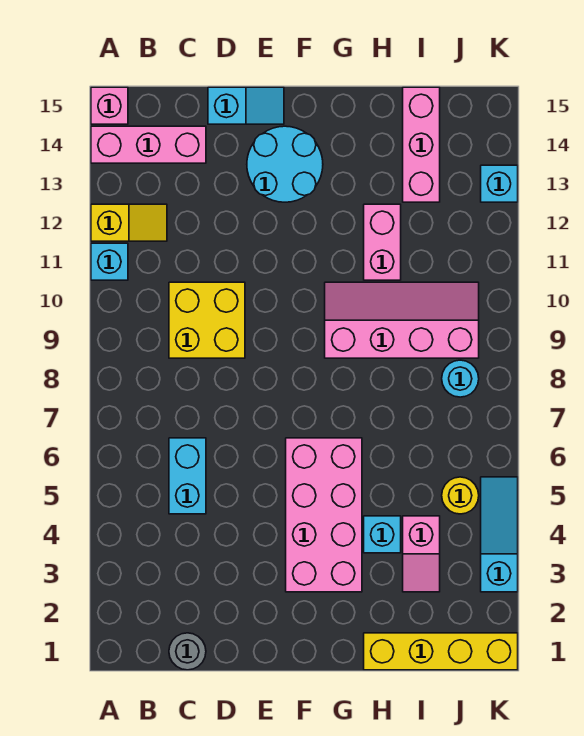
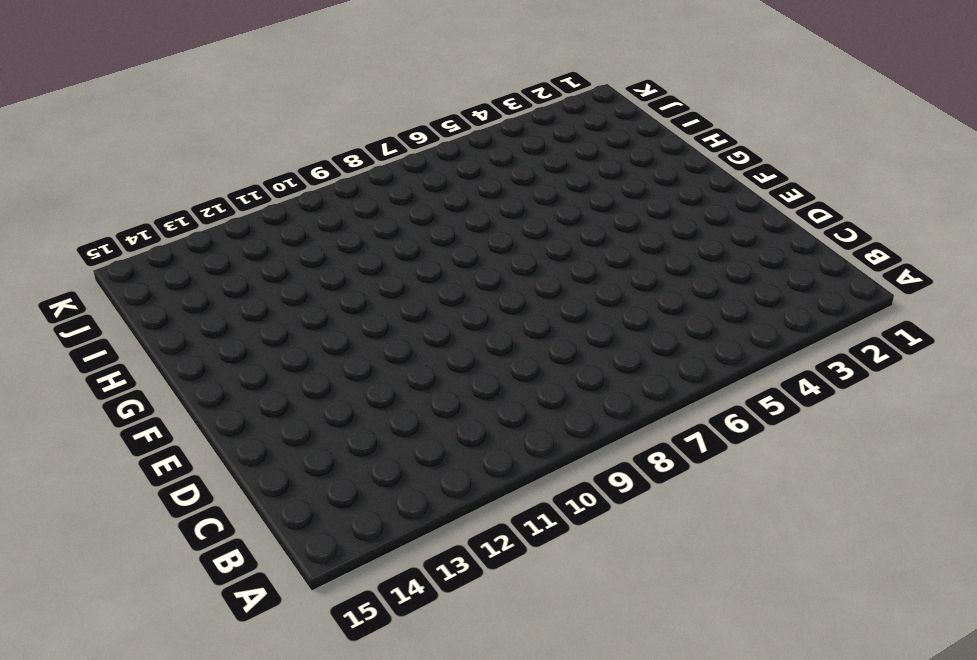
none -> cyan 1x1 brick [91,243,128,280]
none -> yellow 1x2 slope [91,204,167,241]
none -> pink 1x3 brick [91,126,206,163]

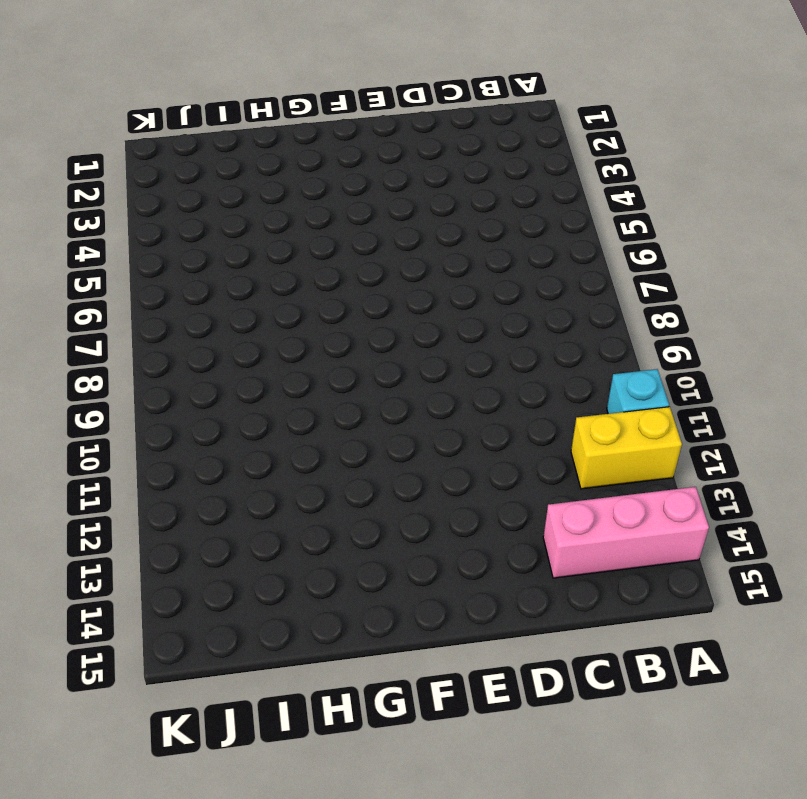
yellow 1x2 brick [571,407,682,489] -> yellow 1x2 slope [91,204,167,241]
none -> pink 1x1 brick [91,87,128,124]
none -> grey 1x1 round brick [169,633,206,670]
none -> cyan 1x2 brick [169,438,206,514]

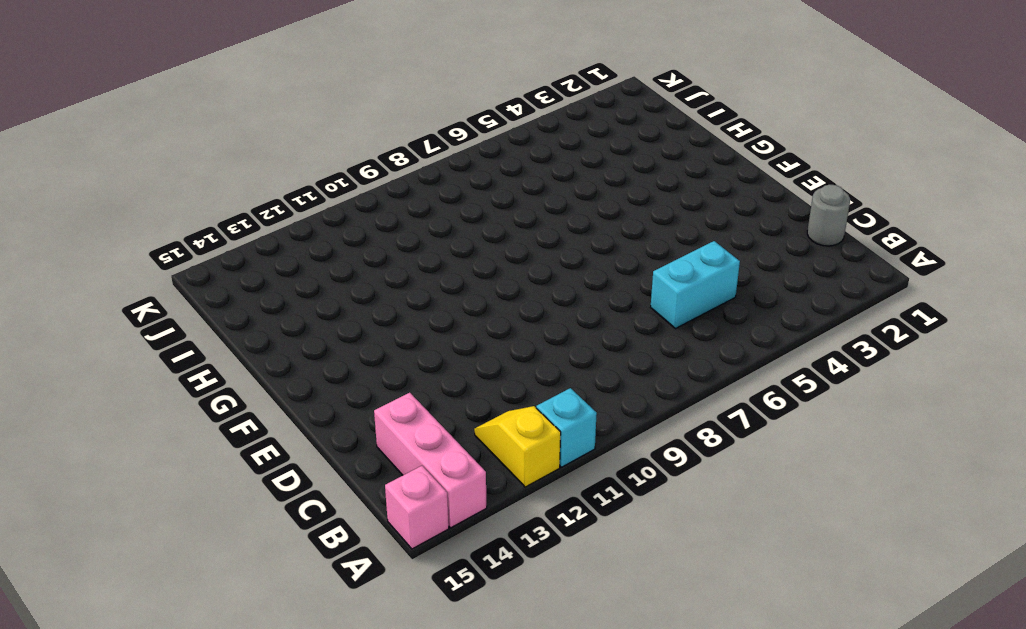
none -> yellow 2x2 brick [169,282,245,358]
none -> cyan 1x2 slope [208,87,284,124]
none -> cyan 2x2 round brick [247,126,323,202]

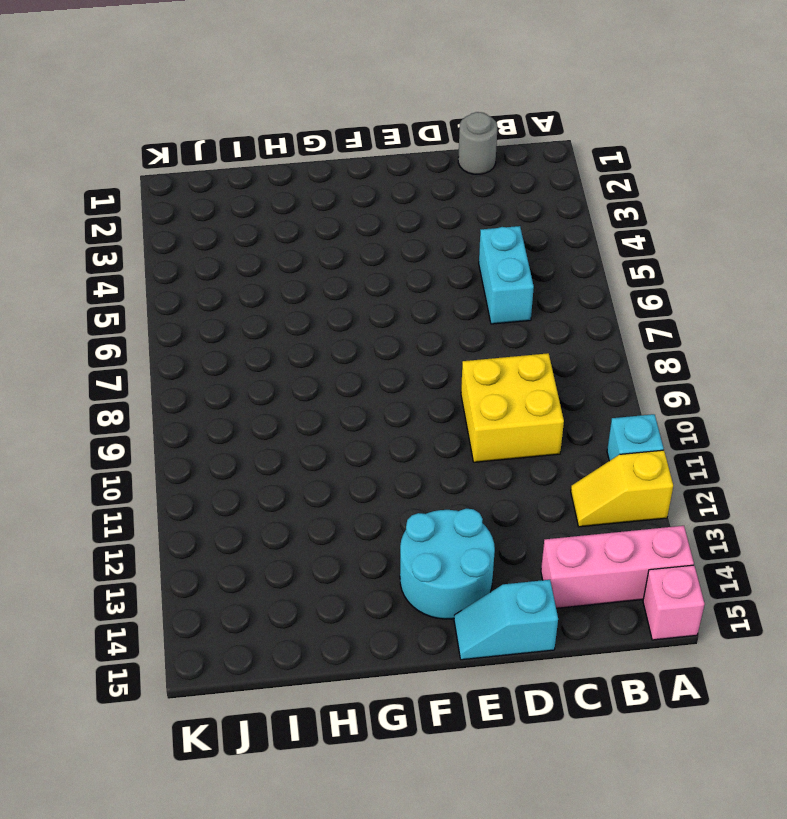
none -> pink 2x4 brick [286,438,362,592]
none -> pink 2x4 slope [325,282,479,358]
none -> yellow 1x4 brick [364,633,518,670]

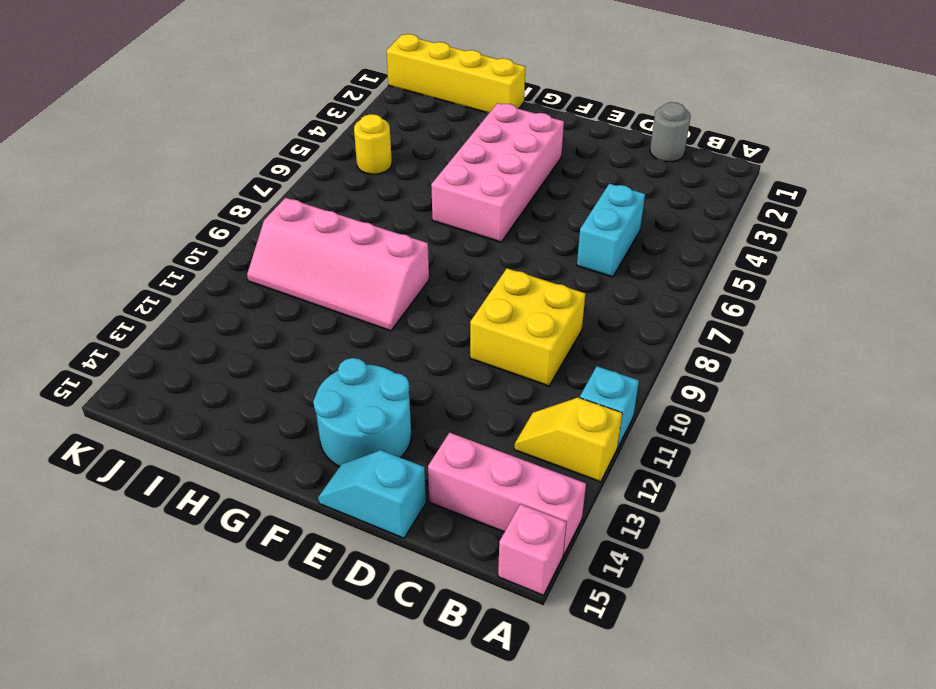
none -> cyan 1x1 brick [364,516,401,553]
none -> pink 1x2 brick [364,204,401,280]
none -> pink 1x2 slope [403,516,440,592]

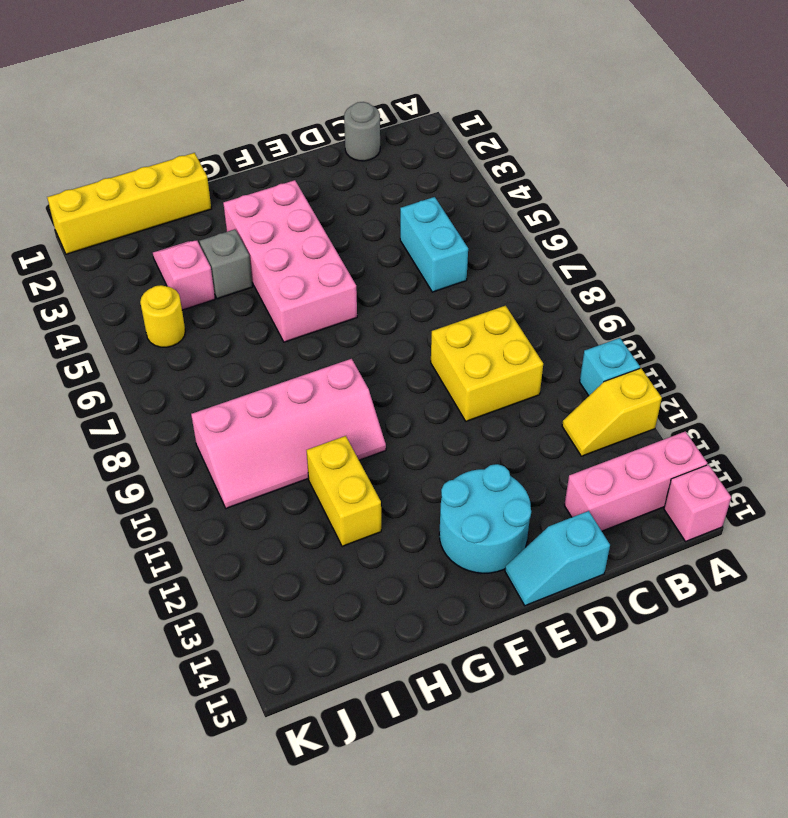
grey 1x1 brick [200,229,253,299] -> cyan 1x1 brick [364,516,401,553]
yellow 1x2 brick [306,436,381,546] -> pink 1x2 brick [364,204,401,280]
none -> pink 1x3 brick [403,87,440,202]
none -> cyan 1x1 round brick [442,360,479,397]
none -> cyan 1x3 slope [481,477,518,592]

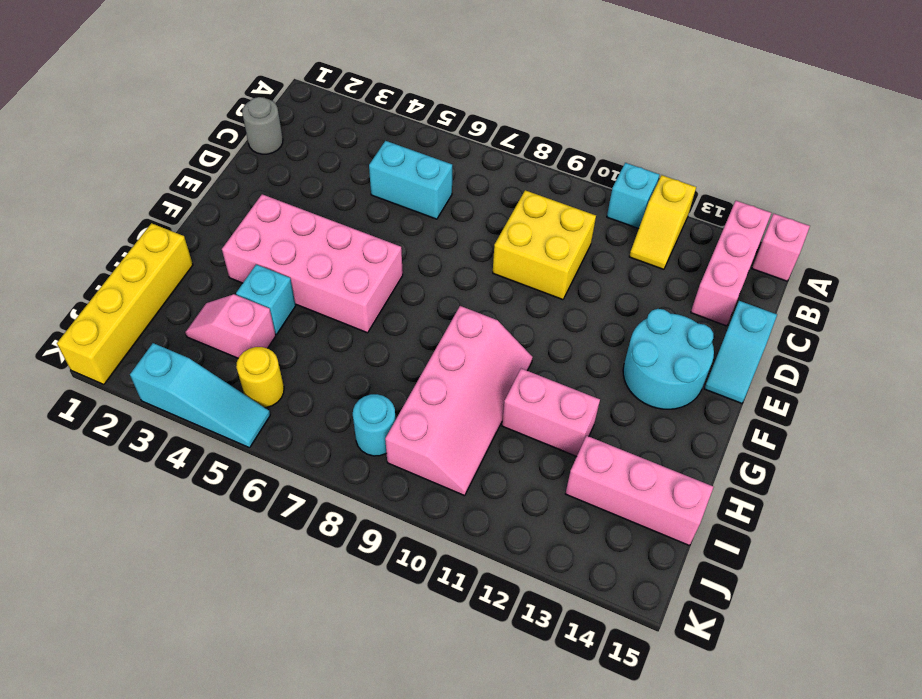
none -> cyan 1x1 brick [481,165,518,202]

